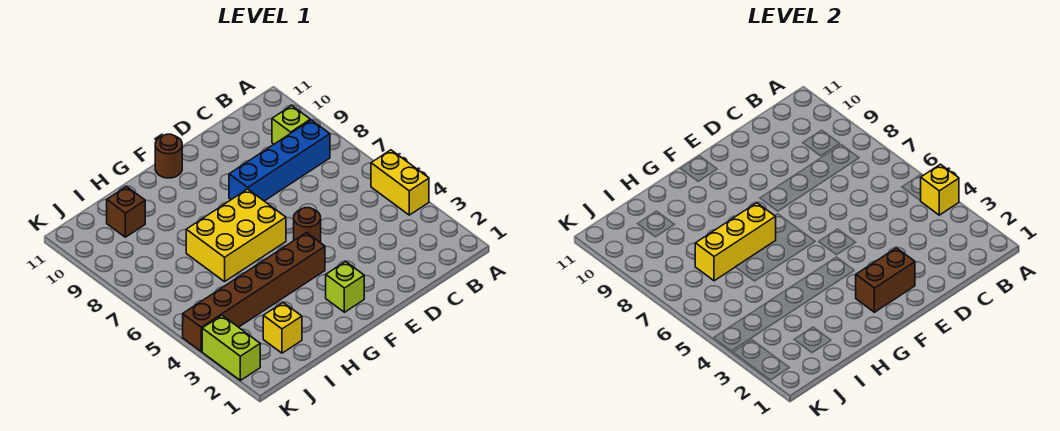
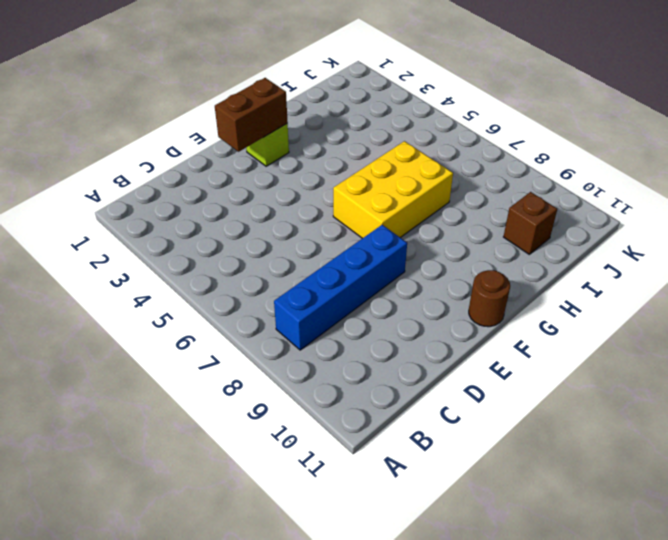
none -> yellow 1x2 brick [371,150,429,215]
none -> lime 1x1 brick [272,106,310,144]
none -> brown 1x1 round brick [294,208,321,243]

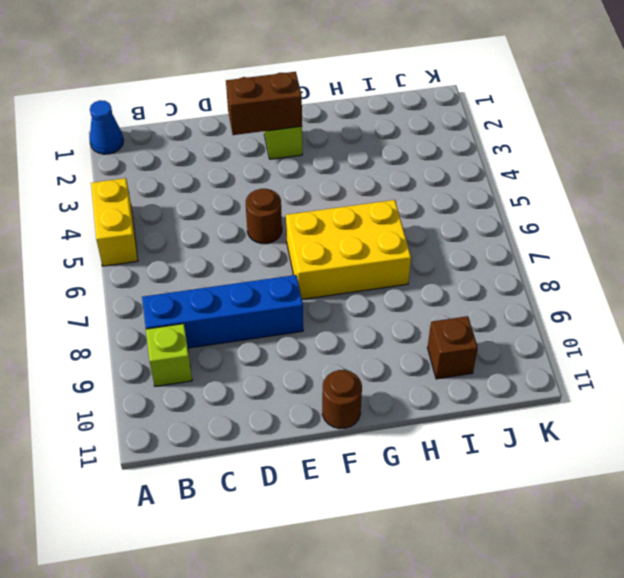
blue 1x1 cone [90,100,123,154] -> none
none -> brown 1x6 brick [183,233,325,351]
none -> yellow 1x1 brick [263,303,302,353]
none -> lime 1x2 brick [202,315,260,380]

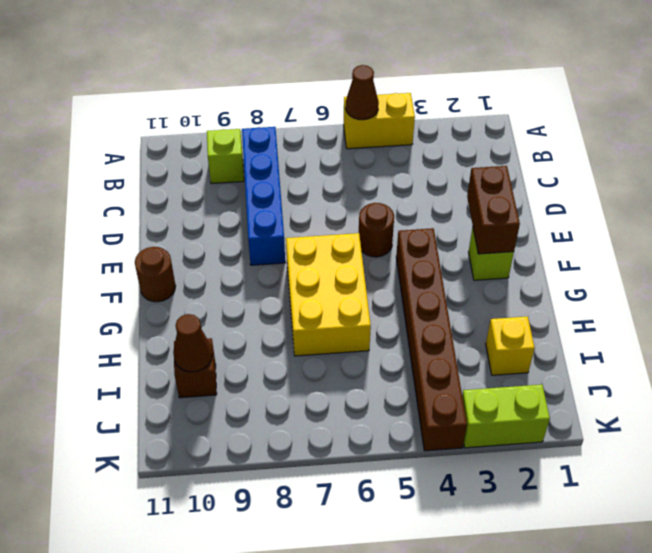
brown 1x1 cone [345,65,379,120] -> none
brown 1x1 cone [173,314,212,372] -> none
none -> yellow 1x1 brick [921,164,959,215]
none -> yellow 1x3 brick [695,203,776,281]

